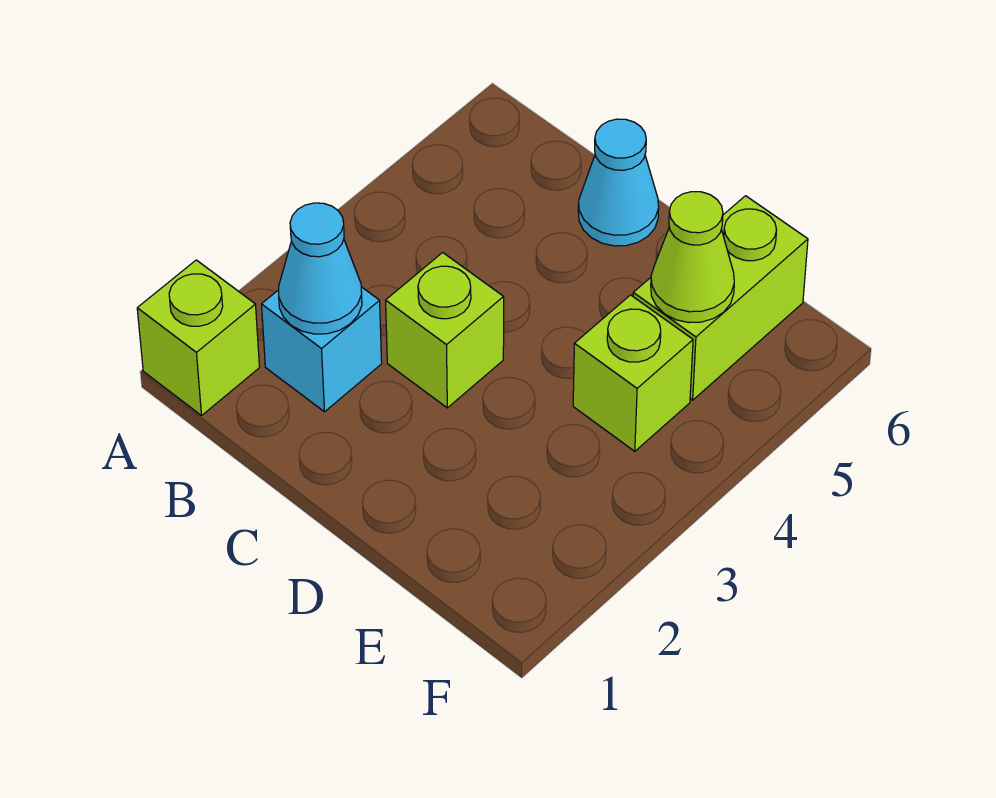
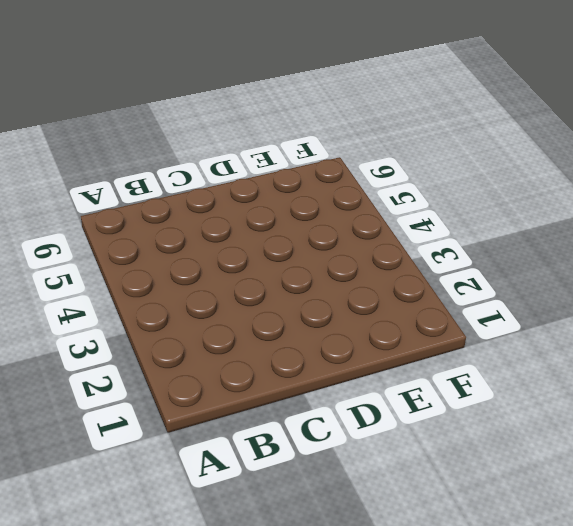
none -> lime 1x1 brick [137,260,260,416]
none -> cyan 1x1 brick [262,287,382,412]

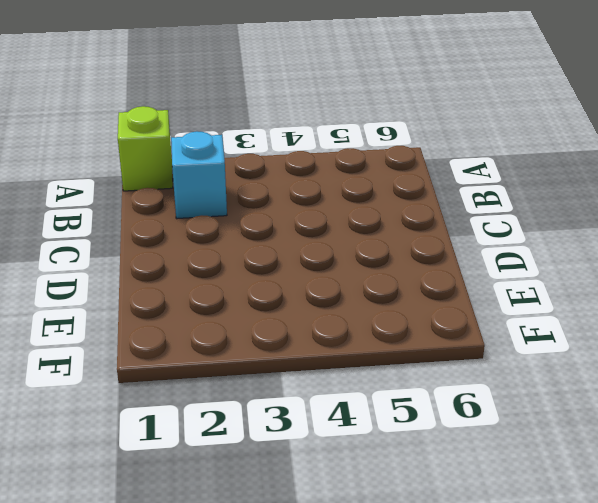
none -> lime 1x1 brick [386,252,504,408]
none -> cyan 1x1 cone [578,119,659,246]

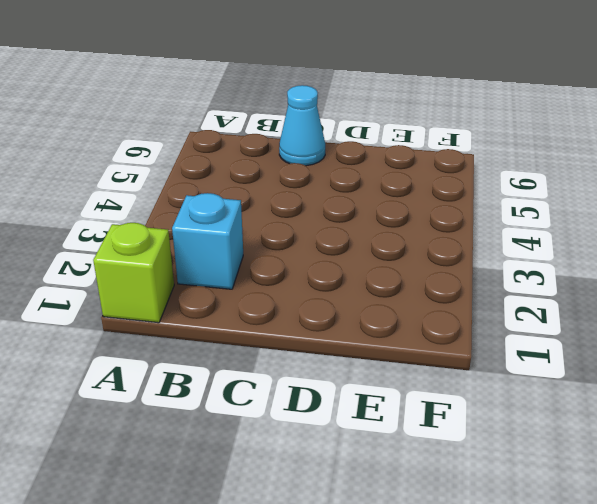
none -> lime 1x1 brick [386,252,504,408]
none -> lime 1x1 brick [573,295,693,451]

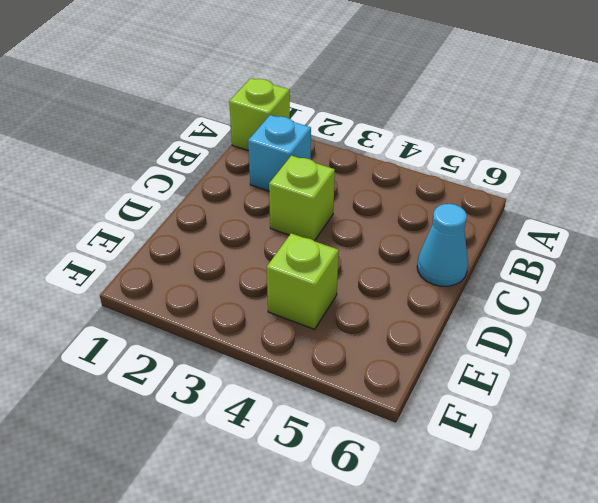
none -> lime 1x2 brick [633,196,808,400]
none -> cyan 1x1 cone [279,203,362,334]

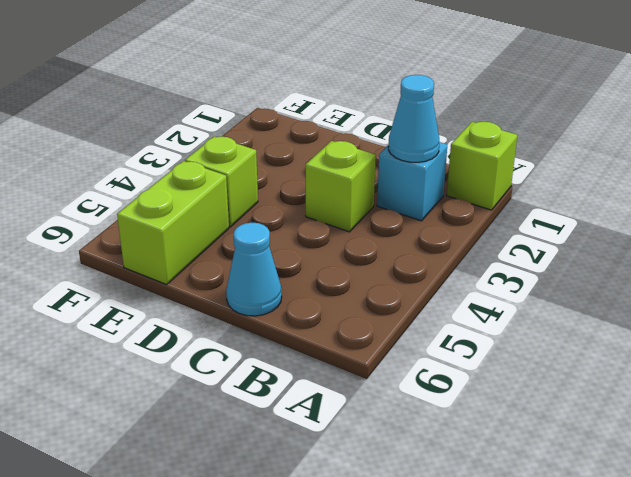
none -> lime 1x1 cone [651,192,734,323]

